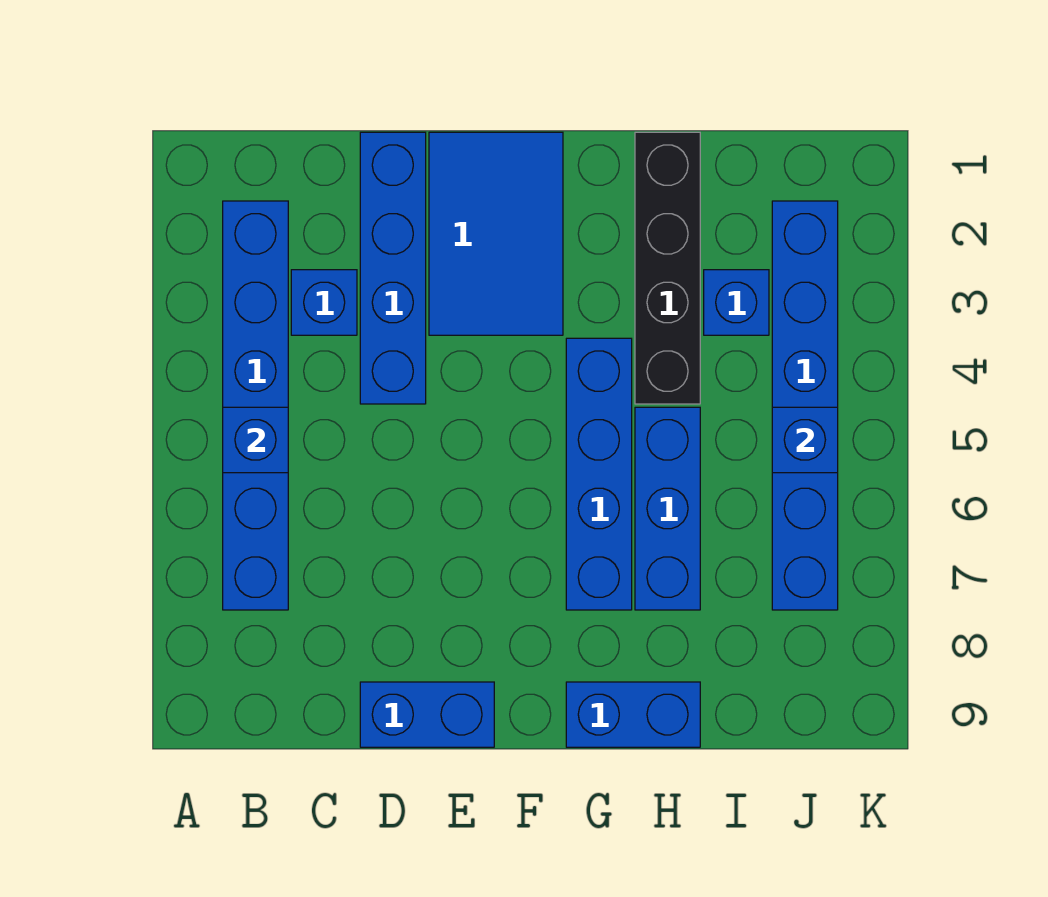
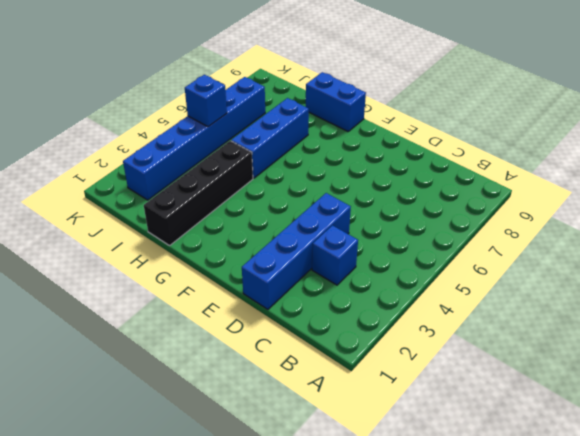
none -> blue 1x6 brick [223,201,288,610]
none -> blue 1x2 brick [360,682,494,747]
none -> blue 2x3 tile [429,132,563,335]

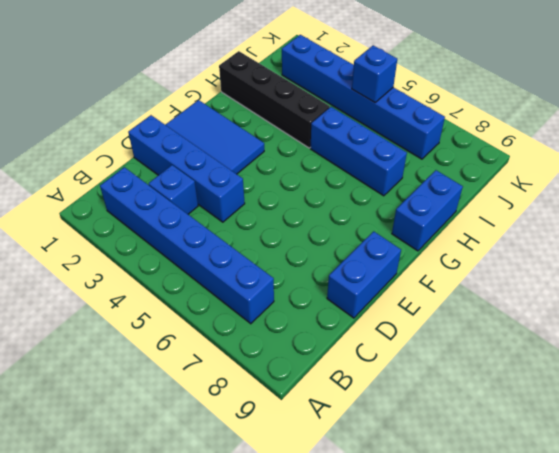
none -> blue 1x4 brick [566,338,632,610]
none -> blue 1x1 brick [704,270,769,335]
none -> blue 1x1 brick [223,407,288,473]

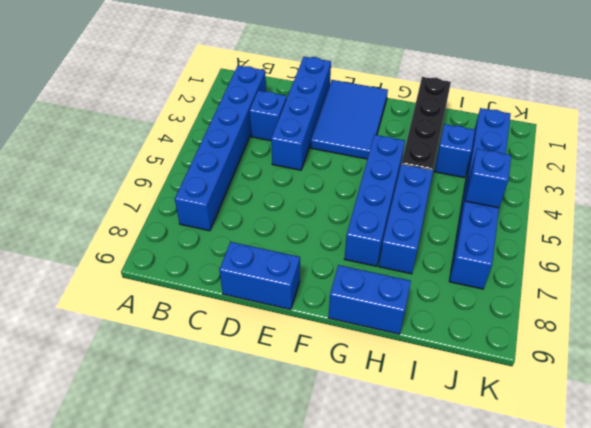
none -> blue 1x1 brick [223,407,288,473]

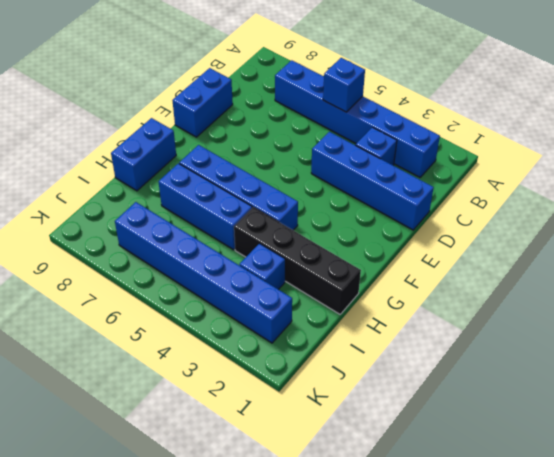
none -> blue 2x3 tile [429,132,563,335]
none -> blue 1x1 brick [772,407,838,473]

